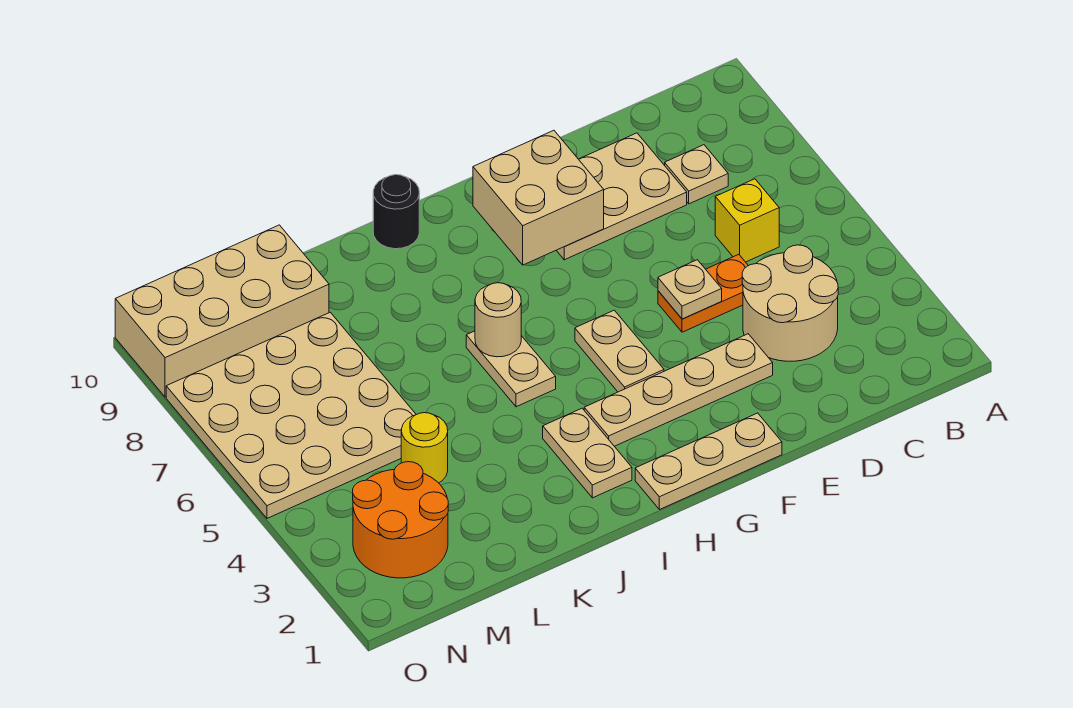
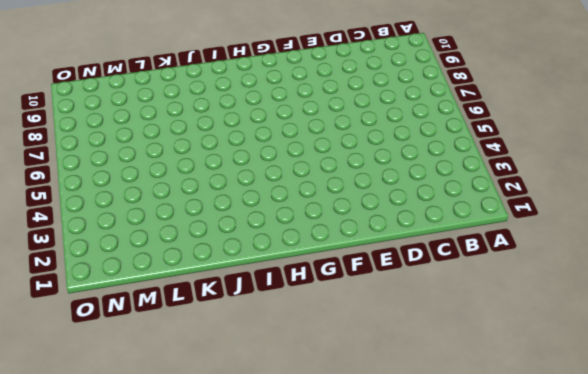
none -> tan 2x2 round brick [742,245,838,361]
none -> yellow 1x1 brick [715,179,779,262]
none -> tan 1x1 plate [665,145,728,204]

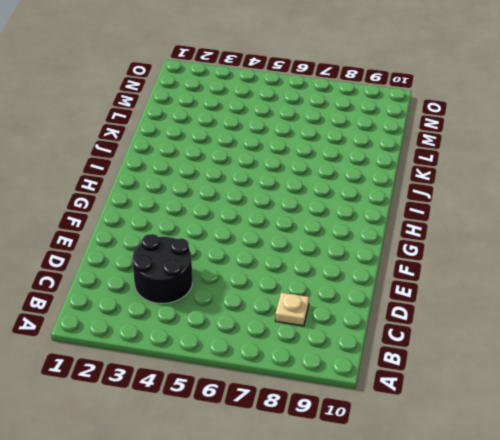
black 2x2 round brick [132,234,192,303] -> tan 2x2 round brick [742,245,838,361]
none -> yellow 1x1 brick [715,179,779,262]
none -> orange 1x2 plate [658,254,748,332]
none -> tan 2x3 plate [556,133,687,260]

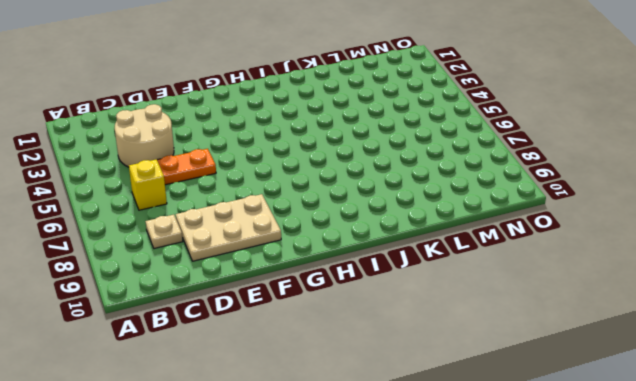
none -> tan 1x4 plate [584,334,773,446]
none -> tan 1x3 plate [635,413,782,510]
none -> tan 1x2 plate [575,310,664,392]

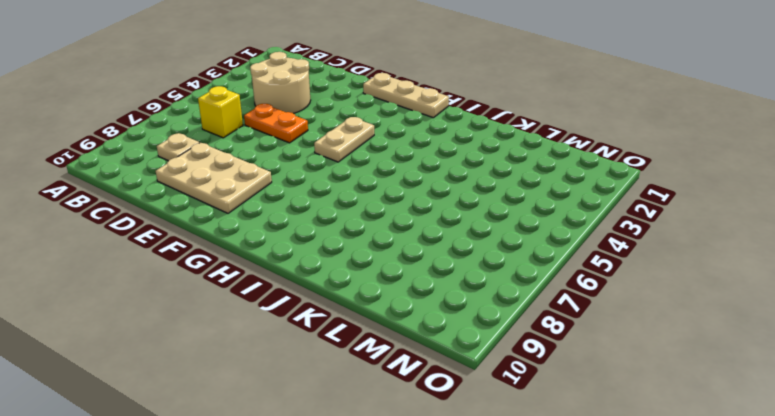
none -> tan 1x4 plate [584,334,773,446]
none -> tan 1x2 plate [543,408,632,498]
none -> tan 1x2 plate [466,331,556,407]

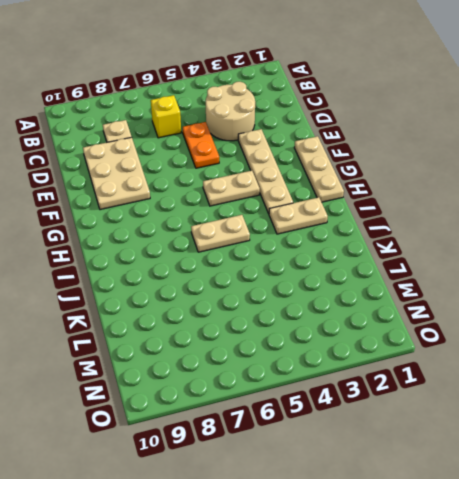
none -> black 1x1 round brick [373,175,419,249]
none -> yellow 1x1 round brick [401,413,448,483]
none -> tan 4x4 plate [166,312,416,518]

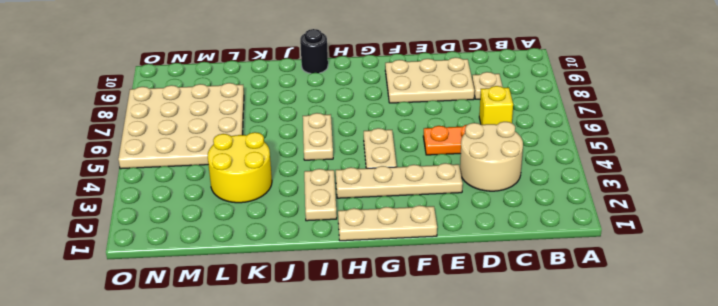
yellow 2x2 round brick [208,132,272,203] -> yellow 1x1 round brick [401,413,448,483]
none -> tan 2x4 brick [115,225,329,397]
none -> orange 2x2 round brick [353,462,448,578]
none -> tan 1x1 plate [658,260,722,319]

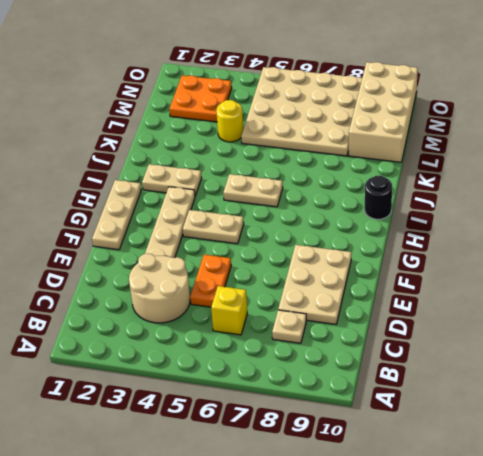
orange 2x2 plate [169,75,232,122] -> orange 2x2 round brick [353,462,448,578]
none -> tan 1x1 plate [658,260,722,319]
none -> tan 2x2 brick [473,130,604,265]
none -> tan 1x1 round brick [475,283,521,357]

